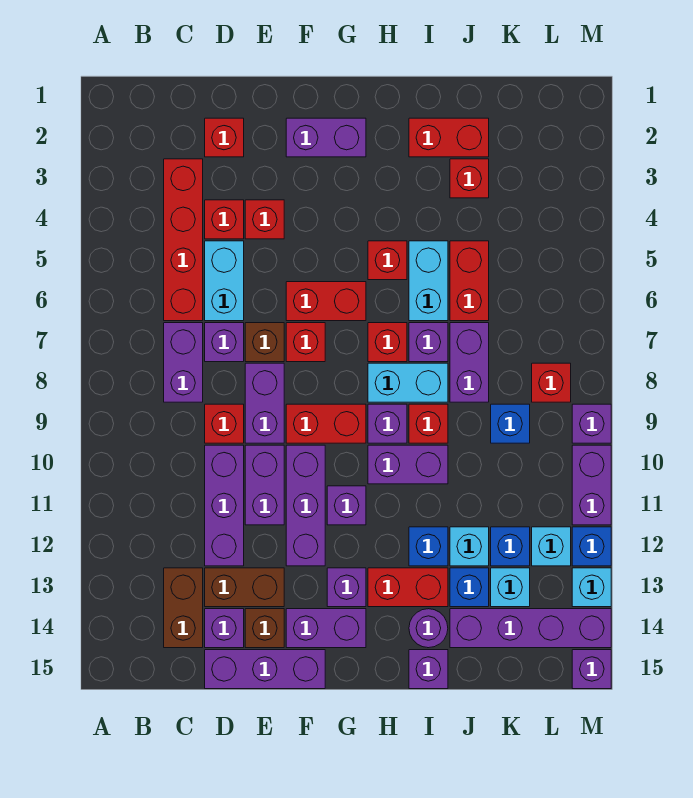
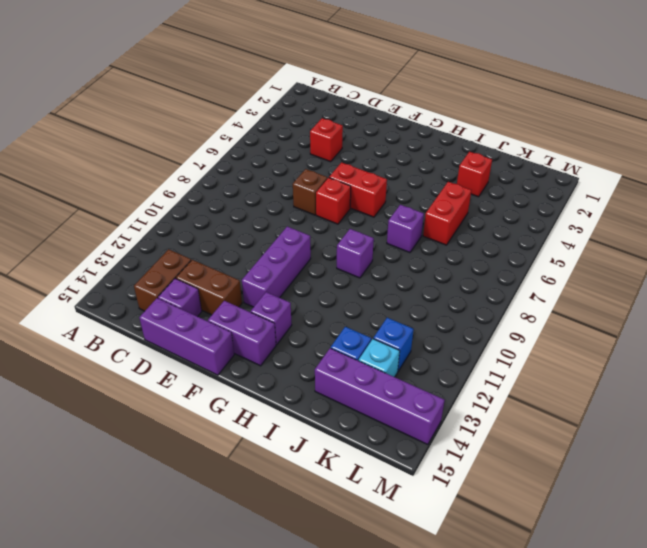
none -> red 1x4 brick [164,159,203,321]
none -> purple 1x2 brick [164,323,203,402]
none -> red 1x1 brick [205,118,244,157]
none -> cyan 1x2 brick [205,241,244,321]

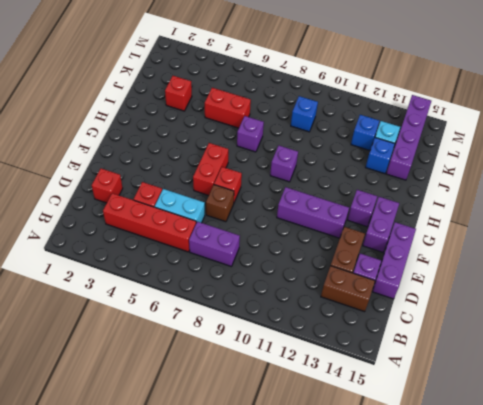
none -> purple 1x1 brick [205,323,244,362]
none -> red 1x1 brick [205,404,244,443]
none -> purple 1x3 brick [205,445,244,566]
none -> red 1x1 brick [245,200,284,239]

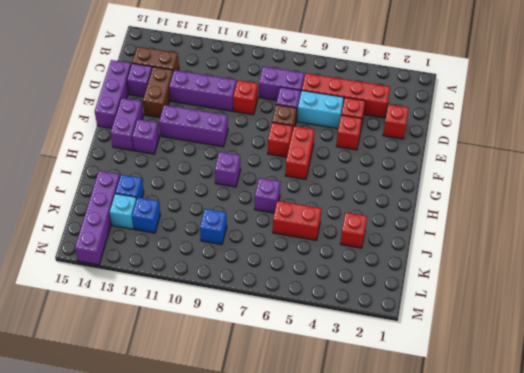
none -> purple 1x2 brick [245,363,284,443]
none -> purple 1x2 brick [245,445,284,525]
none -> brown 1x1 brick [245,609,284,648]
none -> purple 1x2 brick [286,118,366,157]

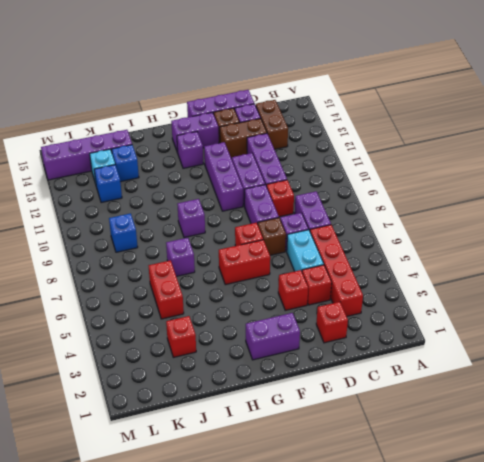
none -> red 1x2 brick [286,404,366,443]
none -> purple 1x1 brick [327,486,366,525]
none -> red 1x1 brick [368,241,407,280]
none -> red 1x1 brick [368,323,407,362]

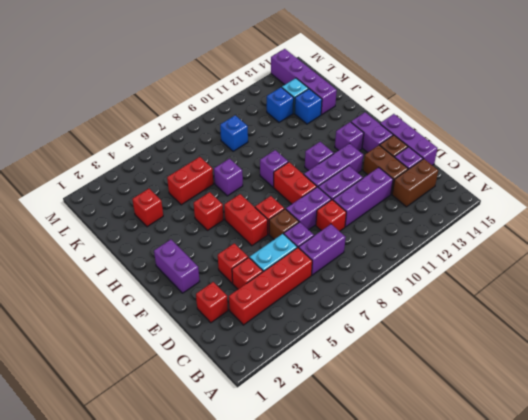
none -> red 1x1 brick [368,323,407,362]
none -> cyan 1x2 brick [368,363,448,402]
none -> purple 1x2 brick [368,445,448,484]
none -> red 1x2 brick [368,568,448,607]

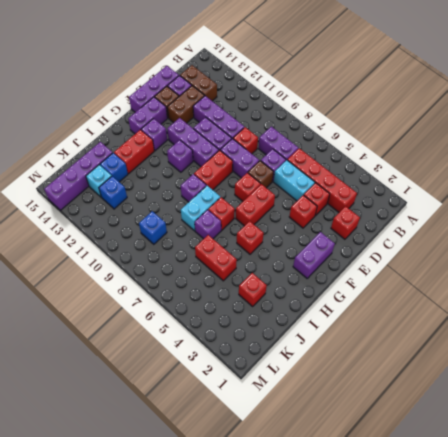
none -> purple 1x2 brick [368,445,448,484]
none -> red 1x2 brick [409,118,489,157]
none -> cyan 1x2 brick [409,241,448,321]
none -> red 1x1 brick [409,404,448,443]

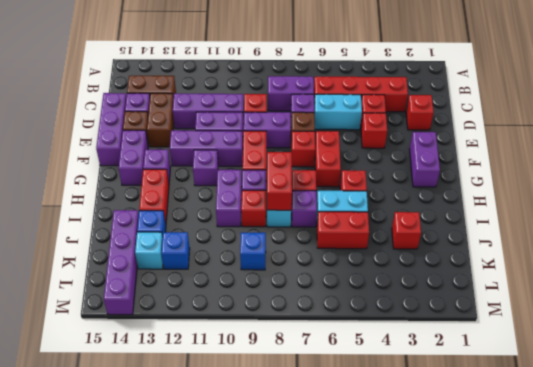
red 1x2 brick [267,152,292,210] -> red 1x2 brick moved to [409,118,489,157]
none -> blue 1x1 brick [409,527,448,566]
none -> purple 1x1 round brick [409,609,448,648]
none -> purple 1x1 brick [409,650,448,689]
none -> purple 1x2 brick [450,323,489,402]

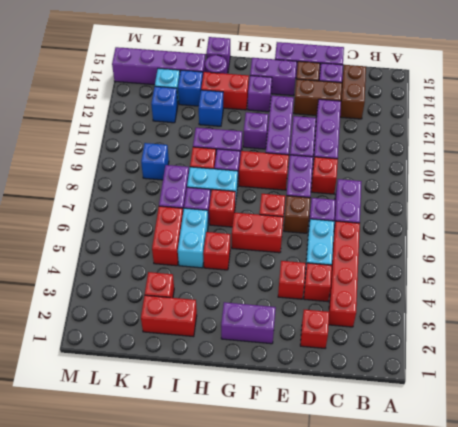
none -> cyan 1x1 brick [450,527,489,566]
none -> red 1x1 brick [532,363,571,402]
none -> cyan 1x1 brick [532,527,571,566]
none -> purple 1x1 brick [572,404,611,443]

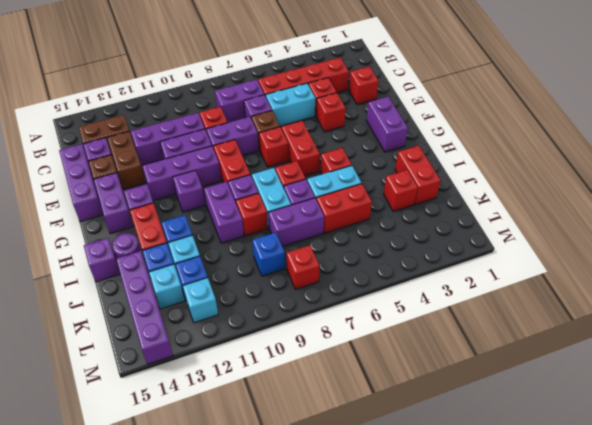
none -> purple 1x1 brick [572,404,611,443]
none -> purple 1x2 brick [572,445,611,525]
none -> blue 1x1 brick [572,527,611,566]
none -> cyan 1x1 brick [572,568,611,607]

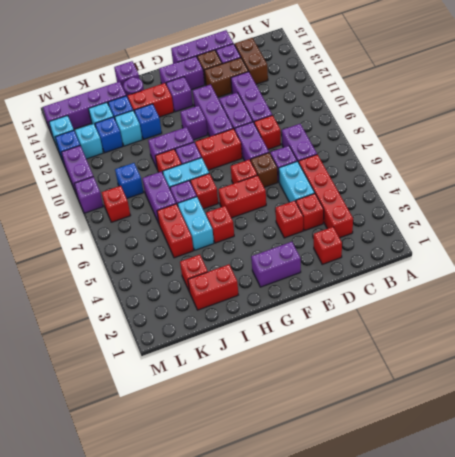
none -> purple 1x1 brick [572,650,611,689]

